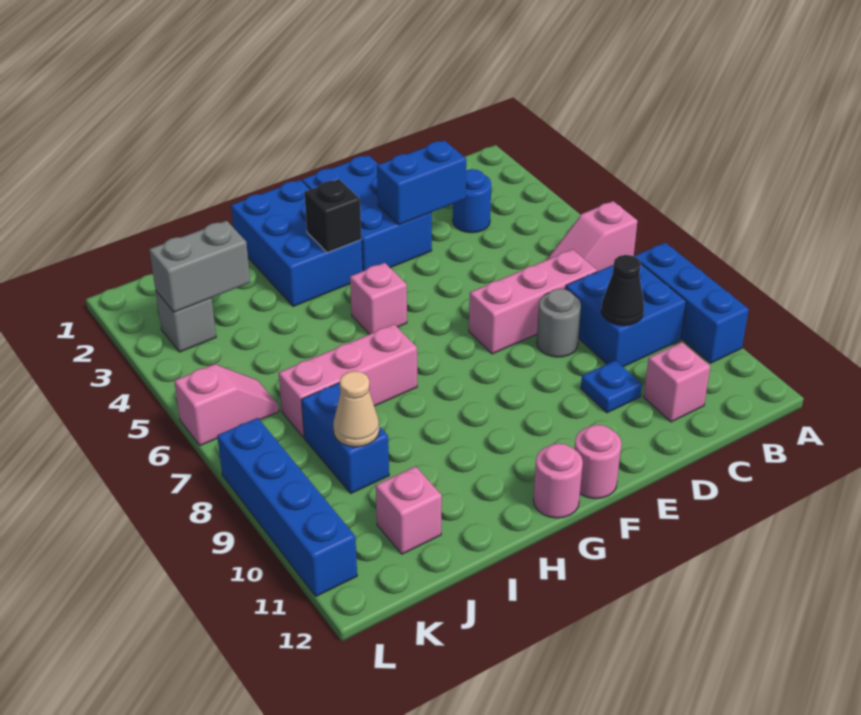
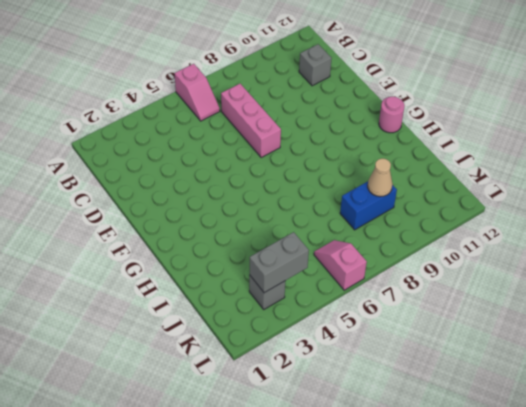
grey 1x1 brick [299,44,332,86] -> pink 1x1 brick [644,342,710,422]
grey 1x2 brick [250,232,309,293] -> grey 1x2 brick turned to [149,221,250,312]
none -> blue 1x3 brick [634,243,749,363]
none -> blue 2x2 brick [566,264,686,367]
none -> blue 1x1 round brick [453,169,491,233]

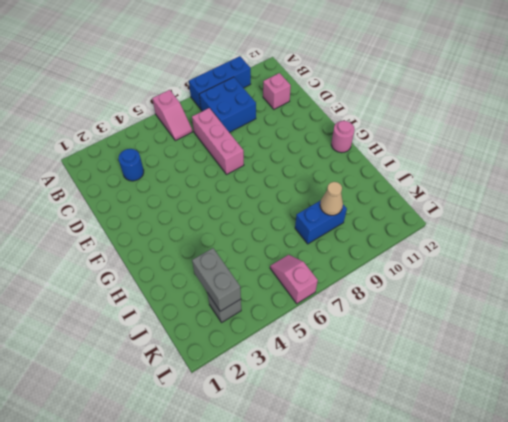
none -> grey 1x1 round brick [537,289,581,357]
none -> blue 1x1 plate [581,360,642,413]
none -> blue 2x3 brick [302,155,432,271]

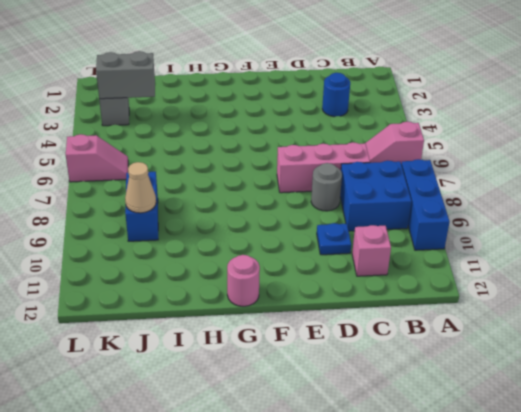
none -> blue 2x3 brick [302,155,432,271]
none -> pink 1x1 round brick [575,425,621,499]
none -> blue 2x3 brick [231,180,363,307]

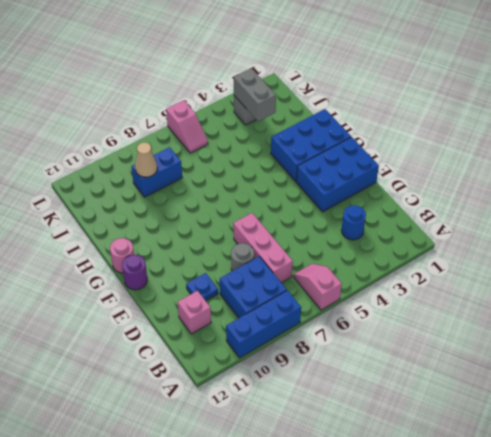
purple 1x1 round brick [122,255,147,290] -> pink 1x1 round brick [575,425,621,499]
none -> pink 1x1 brick [350,263,407,334]
none -> pink 1x3 brick [279,324,417,437]
none -> pink 1x1 brick [376,466,442,554]

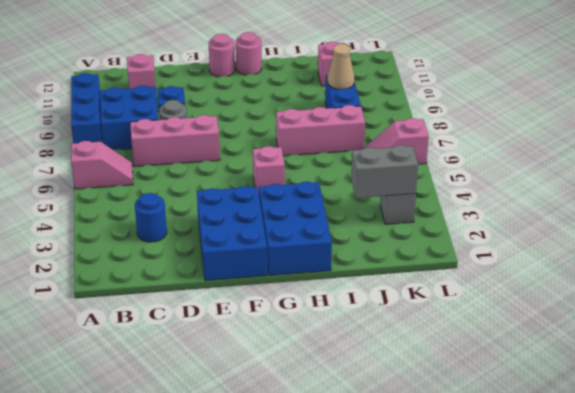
none -> blue 1x4 brick [217,418,357,596]
none -> black 1x1 cone [601,255,644,326]
none -> blue 1x2 brick [377,140,466,225]

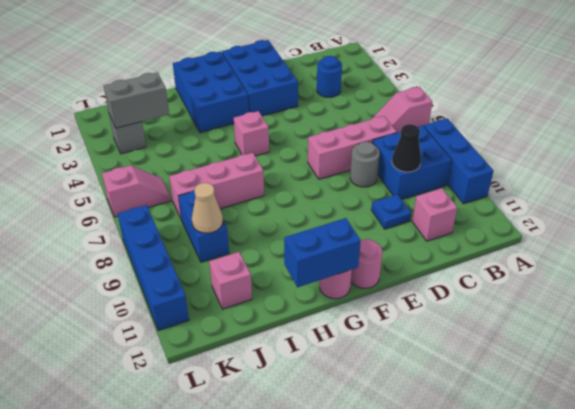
blue 1x2 brick [284,218,361,288] -> blue 1x2 brick moved to [377,140,466,225]
none -> black 1x1 brick [304,179,361,253]

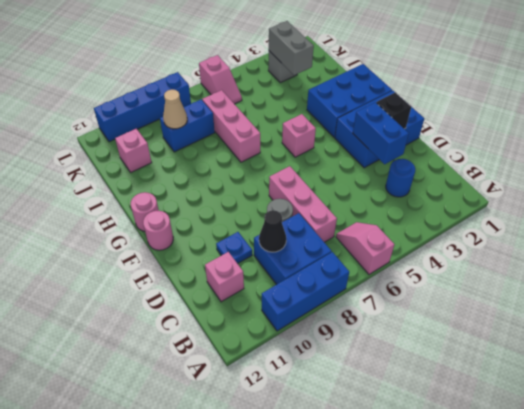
black 1x1 brick [376,93,411,129] -> black 1x1 brick moved to [304,179,361,253]

